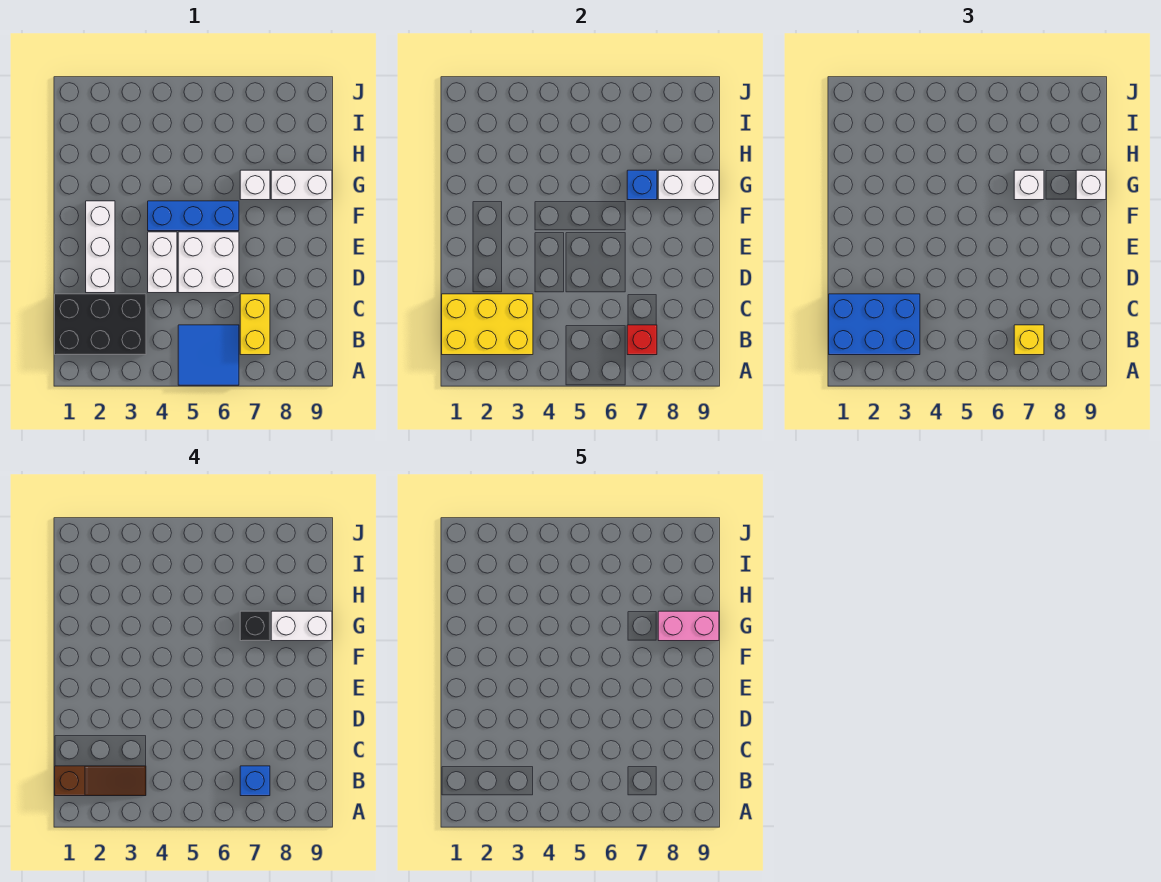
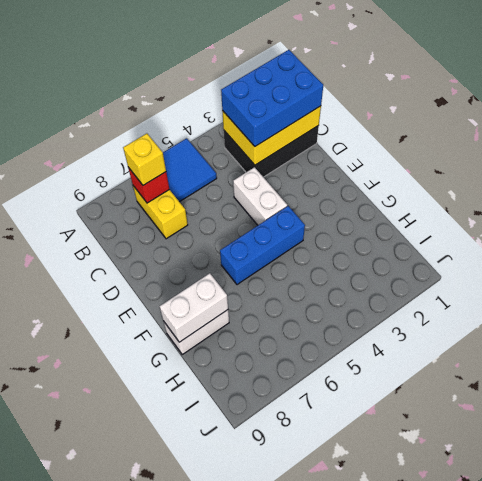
none -> white 1x3 brick [86,201,115,293]
none -> white 2x2 brick [178,232,239,293]
none -> white 1x1 brick [240,170,270,200]

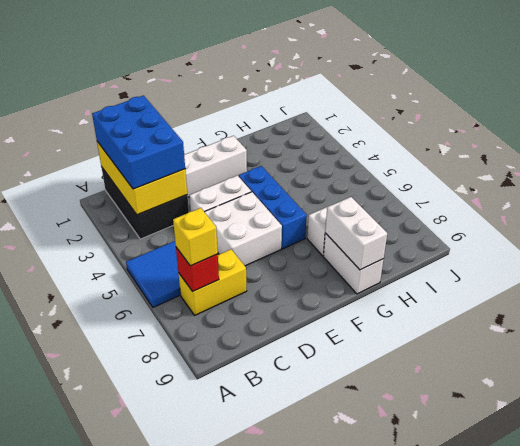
none -> blue 1x1 brick [627,170,657,200]
none -> white 1x1 brick [1014,170,1044,200]
none -> white 1x1 brick [1076,170,1106,200]

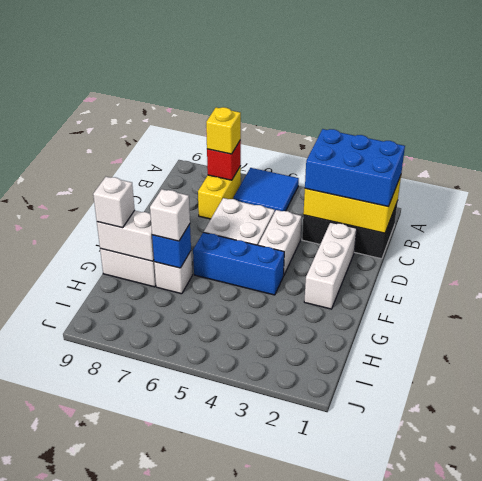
none -> brown 1x3 slope [55,766,146,796]
none -> blue 1x1 brick [240,766,270,796]
none -> black 1x1 brick [240,611,270,641]

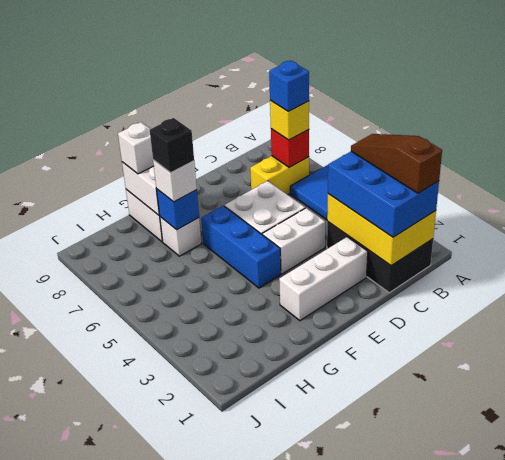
none -> white 1x2 brick [271,611,332,641]
none -> pink 1x2 brick [658,611,719,641]

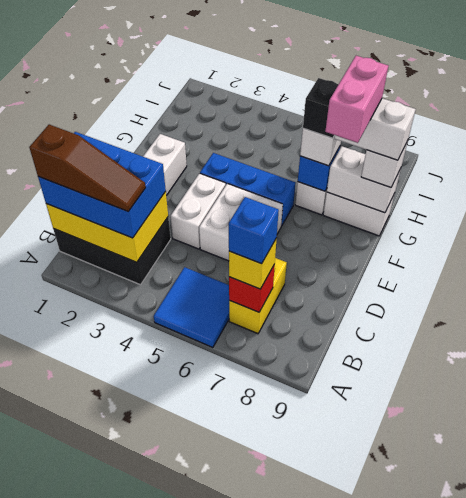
pink 1x2 brick [325,56,388,143] -> pink 1x2 brick turned to [658,611,719,641]

